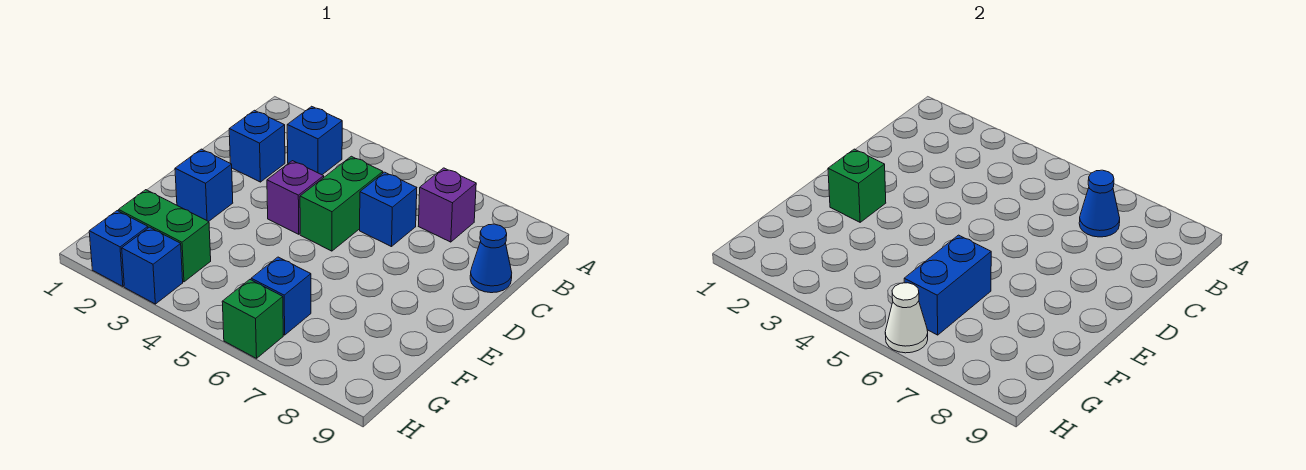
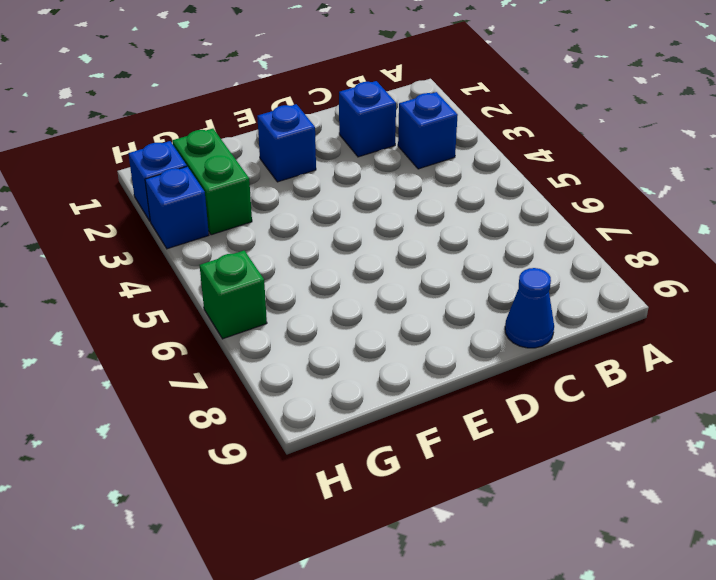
none -> purple 1x1 brick [419,168,476,242]
none -> green 1x2 brick [300,156,383,251]
none -> blue 1x1 brick [360,172,417,247]

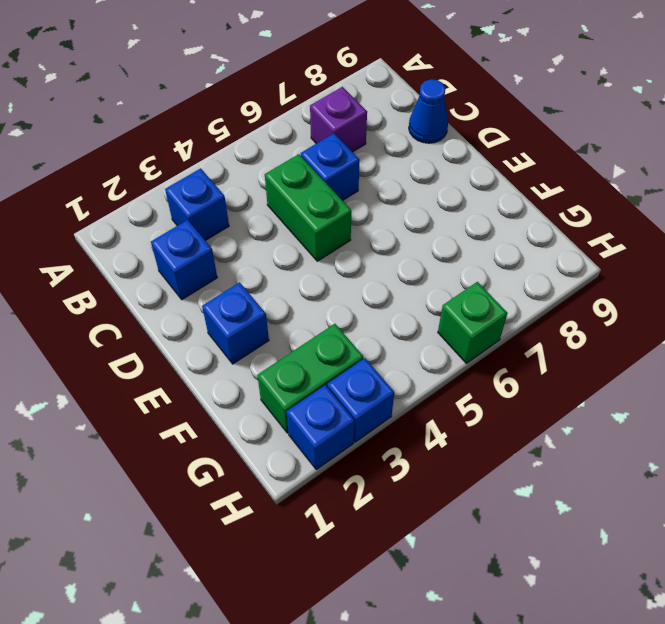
none -> purple 1x1 brick [267,161,324,234]
none -> blue 1x1 brick [251,257,311,335]
none -> blue 1x1 cone [1079,170,1120,237]

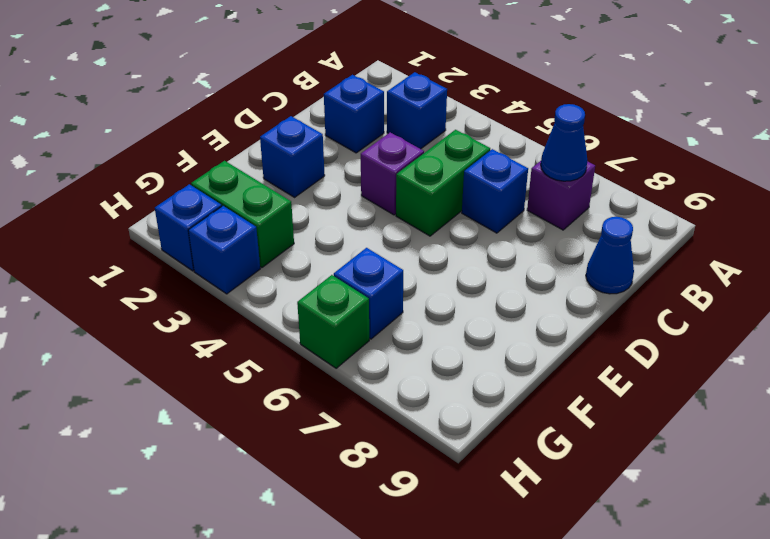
none -> green 1x1 brick [828,149,886,222]
none -> blue 1x2 brick [904,235,991,335]
none -> white 1x1 cone [885,283,928,353]

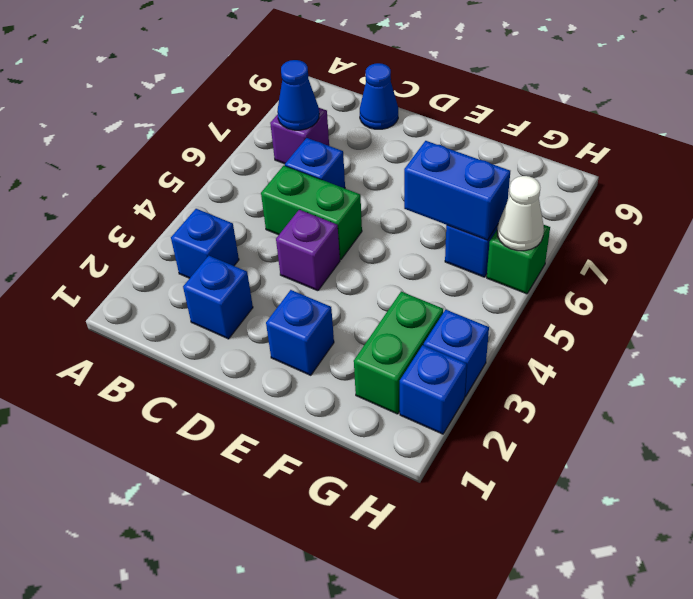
none -> green 1x1 brick [828,149,886,222]

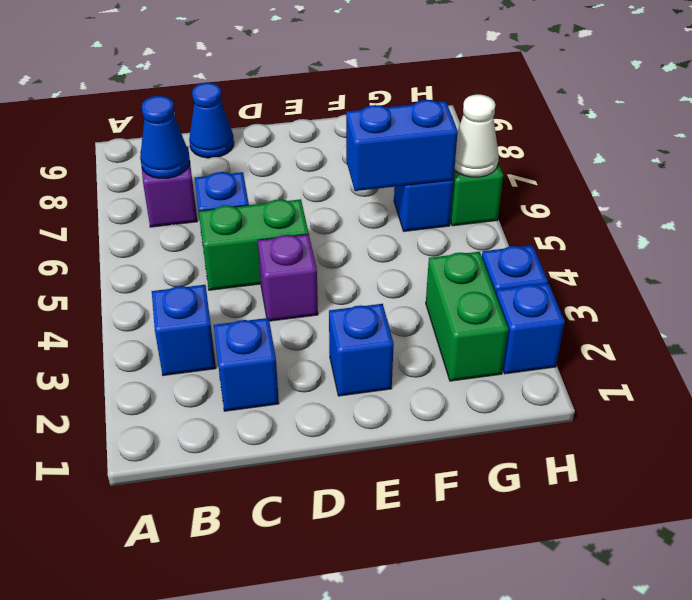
none -> green 1x1 brick [828,149,886,222]

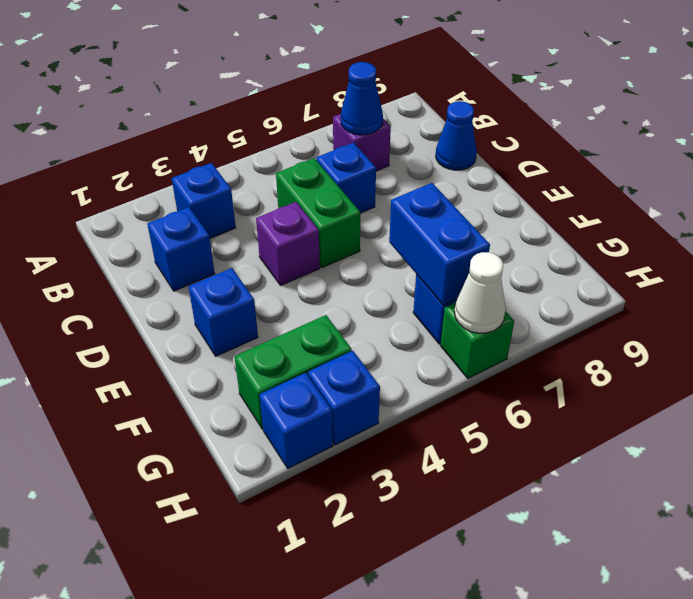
none -> green 1x1 brick [828,149,886,222]

